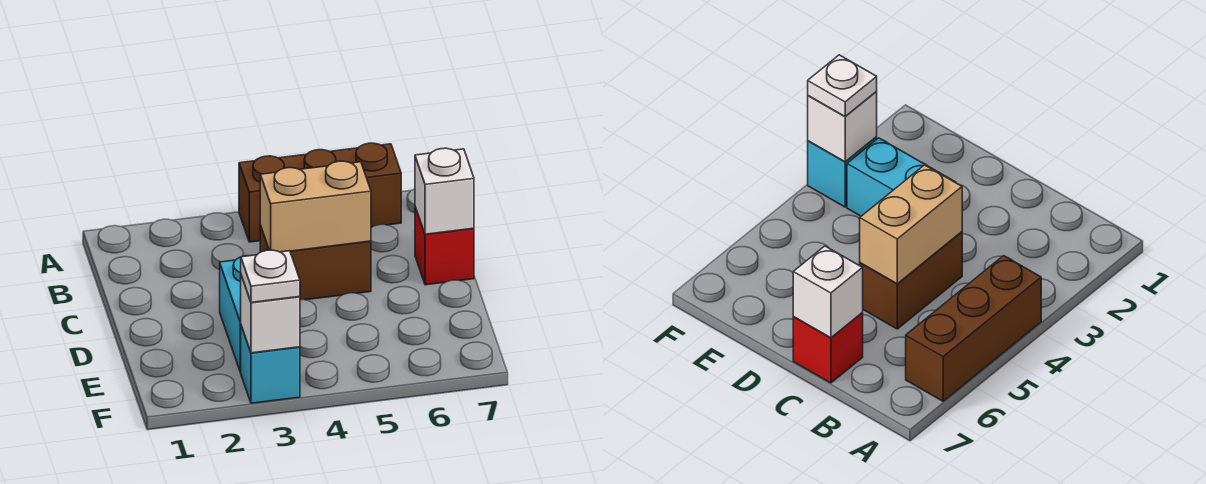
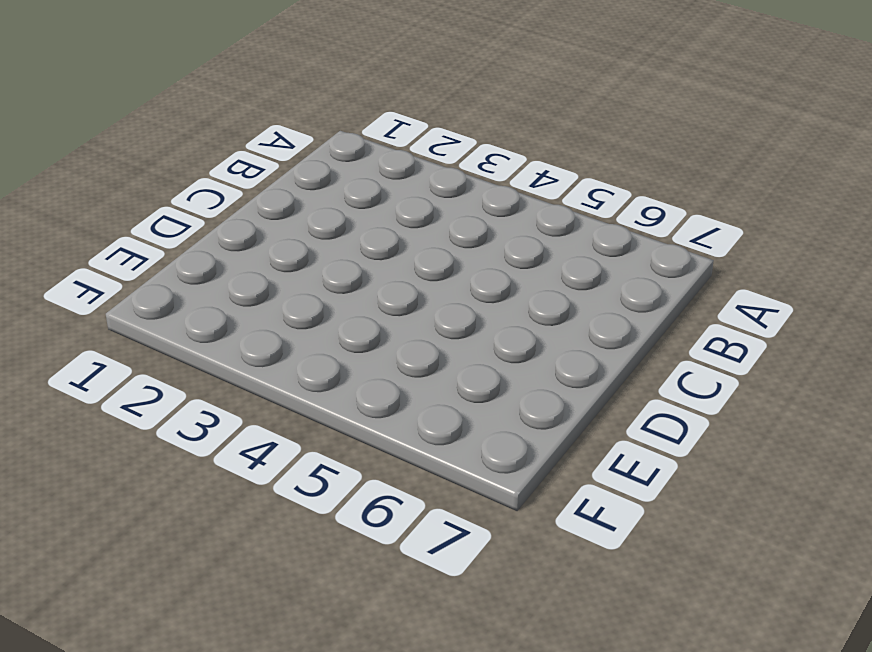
none -> brown 1x3 brick [239,143,401,242]
none -> brown 1x2 brick [260,225,371,300]

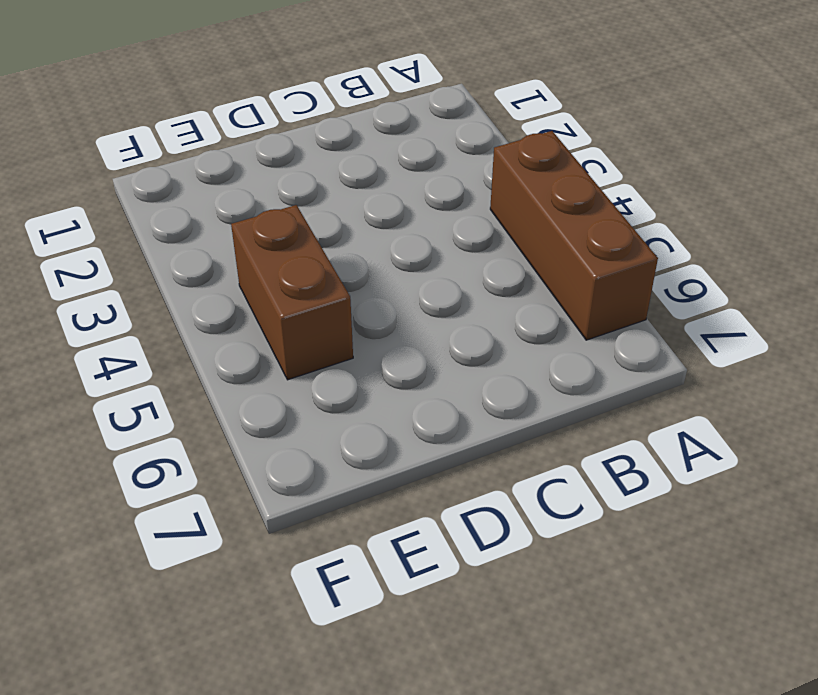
brown 1x2 brick [231,205,353,380] -> brown 1x2 brick moved to [260,225,371,300]
none -> red 1x1 brick [415,207,474,285]
none -> cyan 1x2 brick [220,256,243,372]

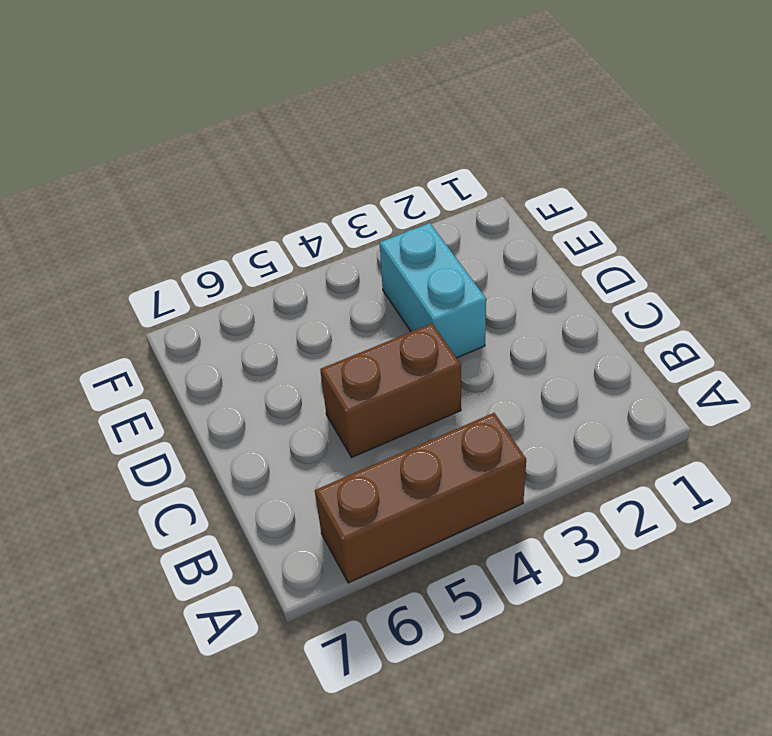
none -> red 1x1 brick [415,207,474,285]
none -> cyan 1x1 brick [241,326,300,403]

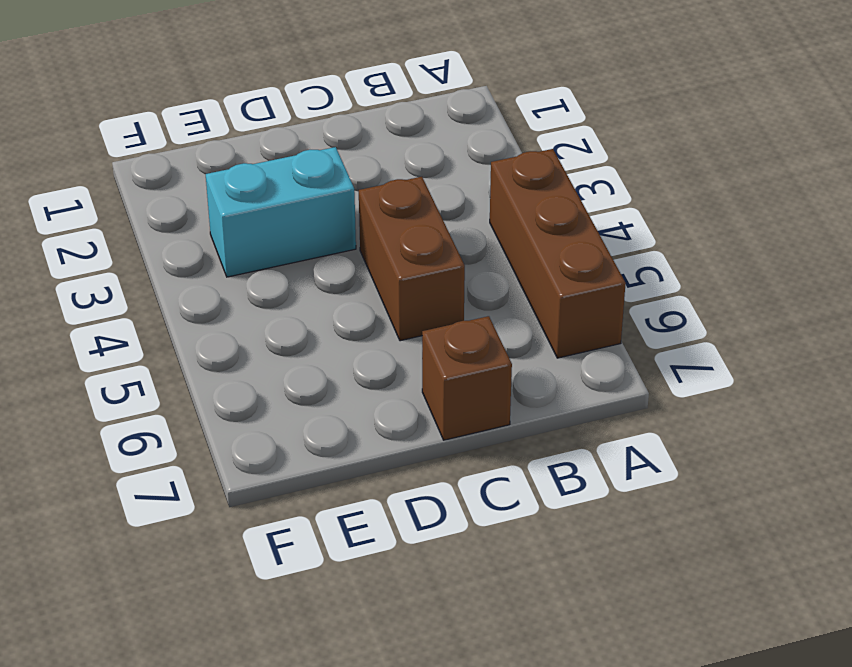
brown 1x1 brick [422,316,512,440] -> red 1x1 brick [415,207,474,285]
none -> cyan 1x1 brick [241,326,300,403]
none -> tan 1x2 brick [260,161,371,252]

